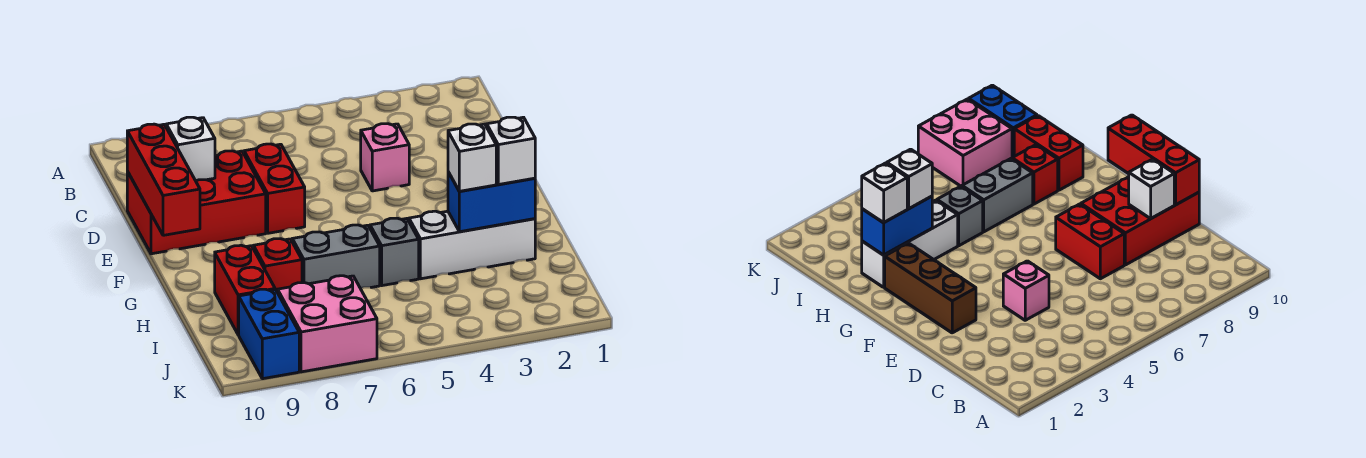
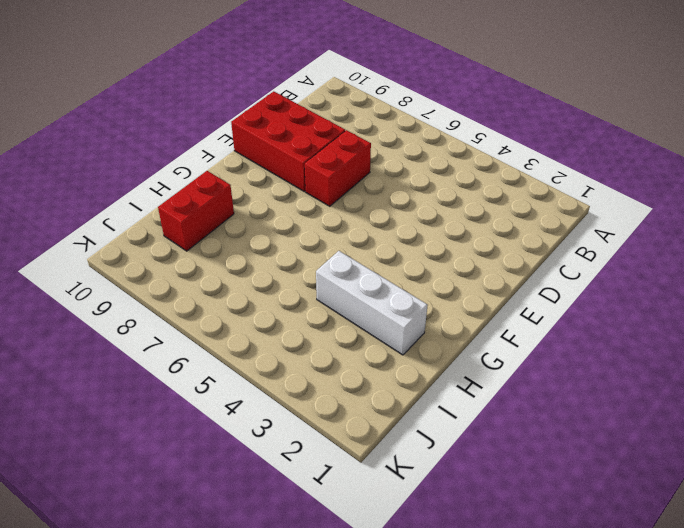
none -> pink 1x1 brick [361,124,409,191]
none -> brown 1x3 brick [885,243,976,333]
none -> grey 1x1 brick [370,218,419,286]

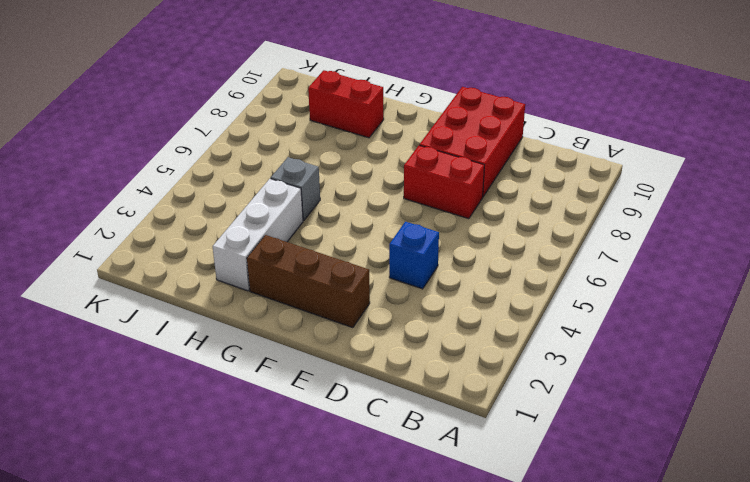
blue 1x1 brick [389,222,439,289] -> pink 1x1 brick [361,124,409,191]
none -> grey 1x2 brick [292,225,380,289]
none -> red 1x1 brick [253,239,302,292]
none -> pink 2x2 brick [278,276,377,372]

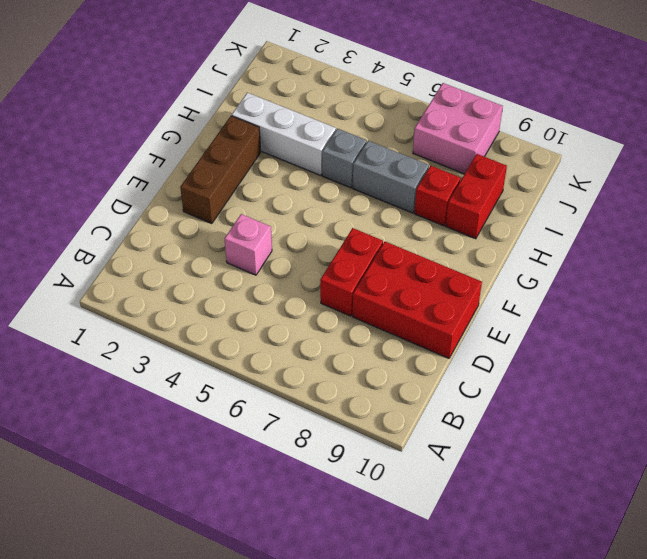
none -> blue 1x2 brick [239,289,299,379]
none -> white 1x1 brick [166,117,215,181]
none -> red 1x3 brick [127,124,200,235]

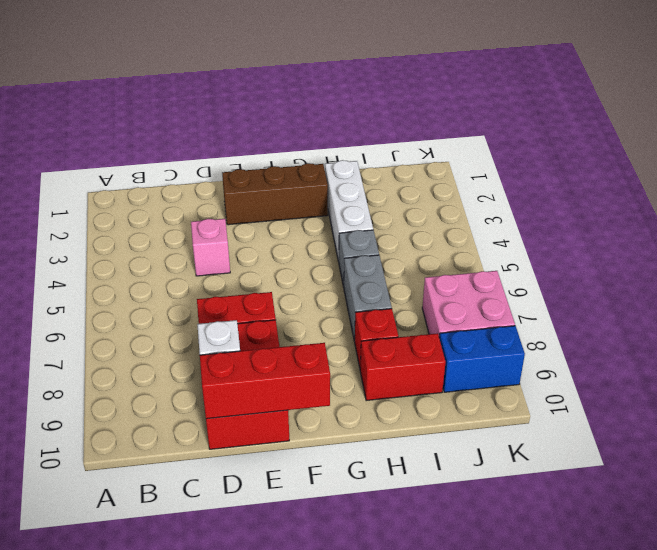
none -> blue 1x2 brick [448,172,535,232]
none -> white 1x1 brick [487,117,535,185]
none -> white 1x1 brick [448,124,496,191]

